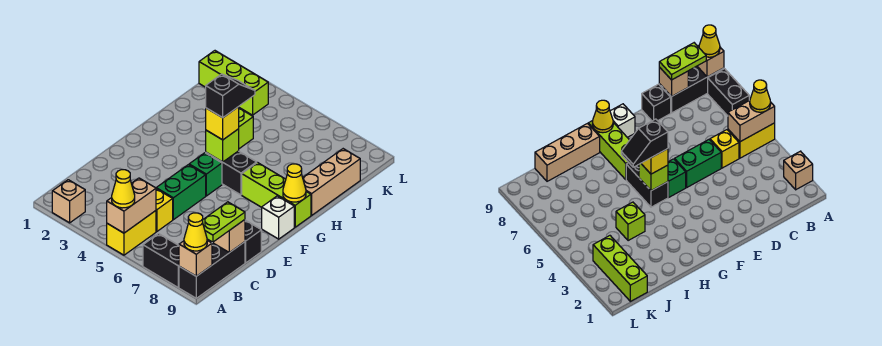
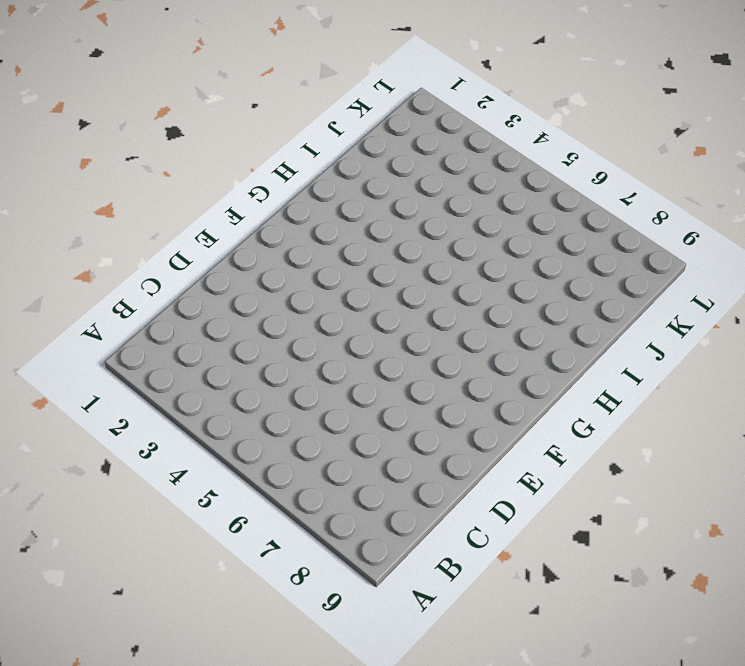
none -> tan 1x1 brick [52,180,85,223]
none -> yellow 1x2 brick [107,211,156,255]
none -> black 1x2 brick [143,234,179,287]

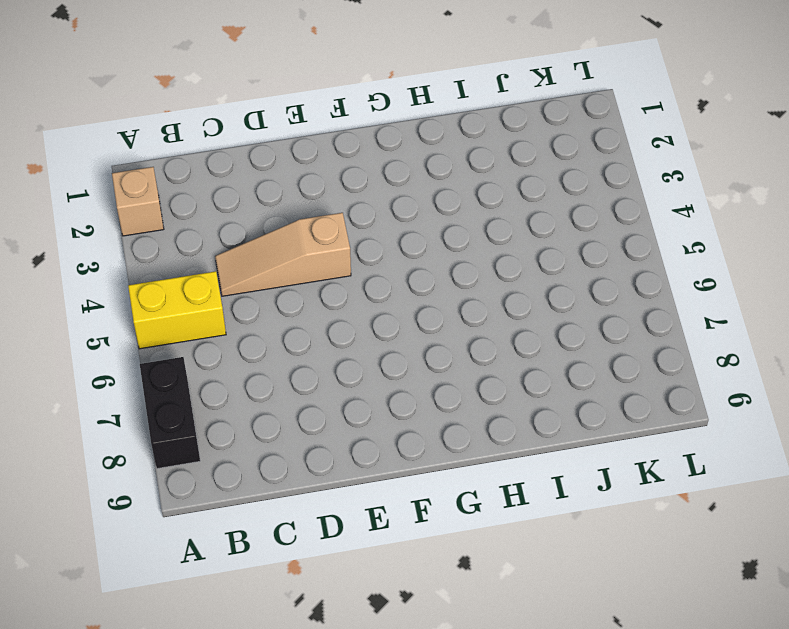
tan 1x3 slope [215,213,351,296] -> none
none -> black 1x3 brick [179,242,245,298]
none -> yellow 1x1 brick [156,189,173,231]
none -> green 1x2 brick [156,165,206,220]

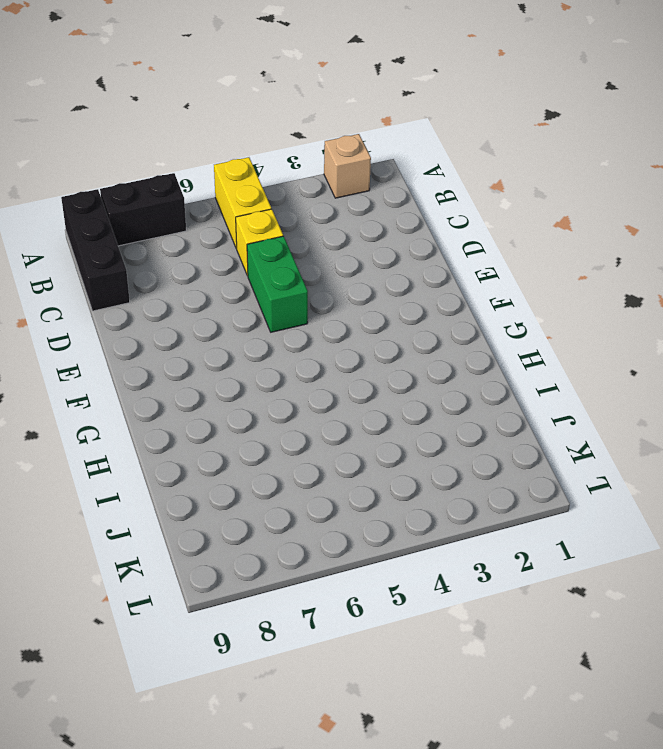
none -> black 1x1 brick [245,220,261,263]
none -> green 1x1 brick [189,153,222,196]
none -> white 1x1 brick [262,196,294,239]

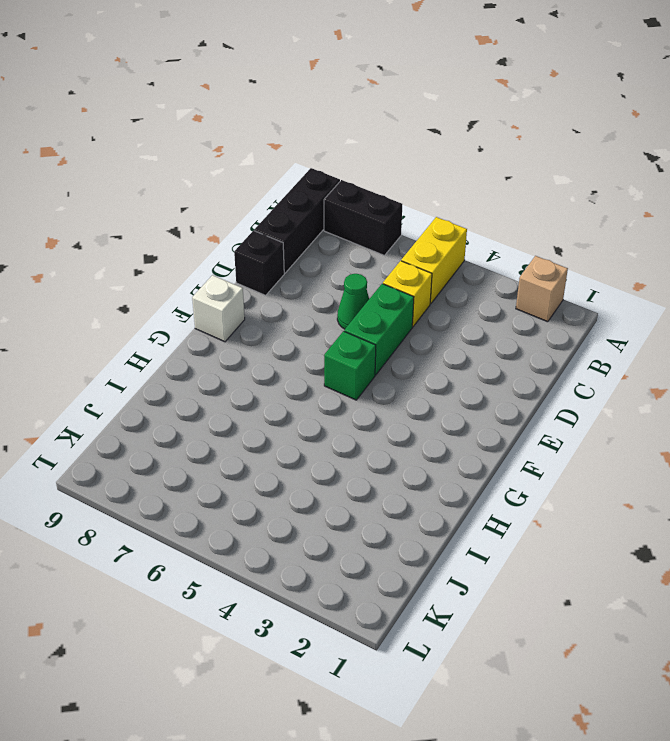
green 1x1 cone [337,274,369,329] -> none
none -> black 1x2 brick [206,151,257,195]
none -> lime 1x3 brick [242,163,311,227]
none -> tan 1x3 brick [303,149,360,215]

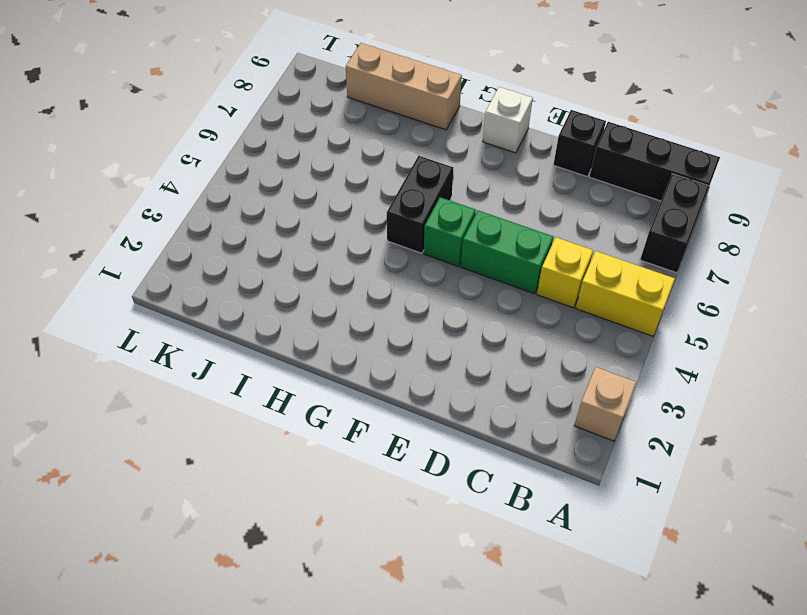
none -> lime 1x3 brick [242,163,311,227]
none -> lime 1x1 brick [239,108,253,149]
none -> lime 1x3 brick [199,51,268,115]

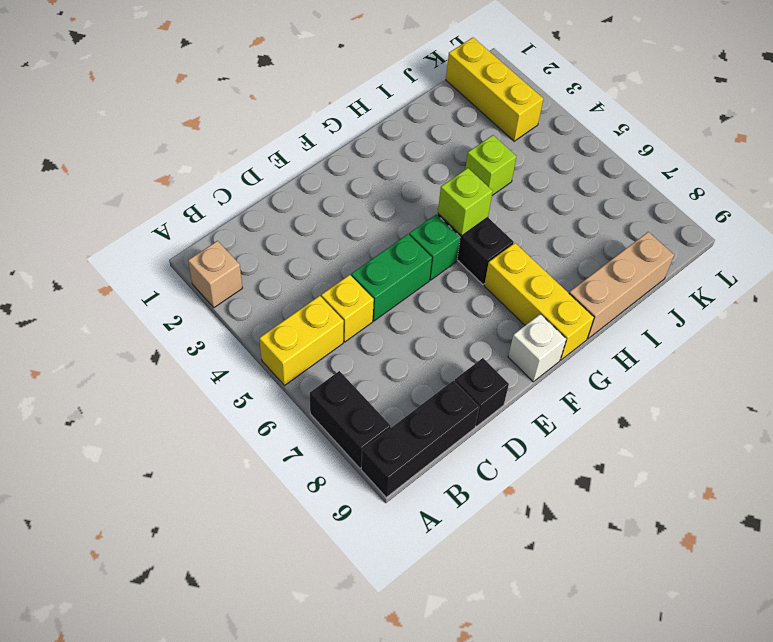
yellow 1x3 brick [484,243,594,360] -> lime 1x3 brick [242,163,311,227]
yellow 1x3 brick [446,38,543,141] -> lime 1x3 brick [199,51,268,115]
none -> tan 1x2 brick [107,178,156,233]
none -> tan 1x1 brick [179,240,212,276]
none -> tan 1x1 brick [212,220,245,253]

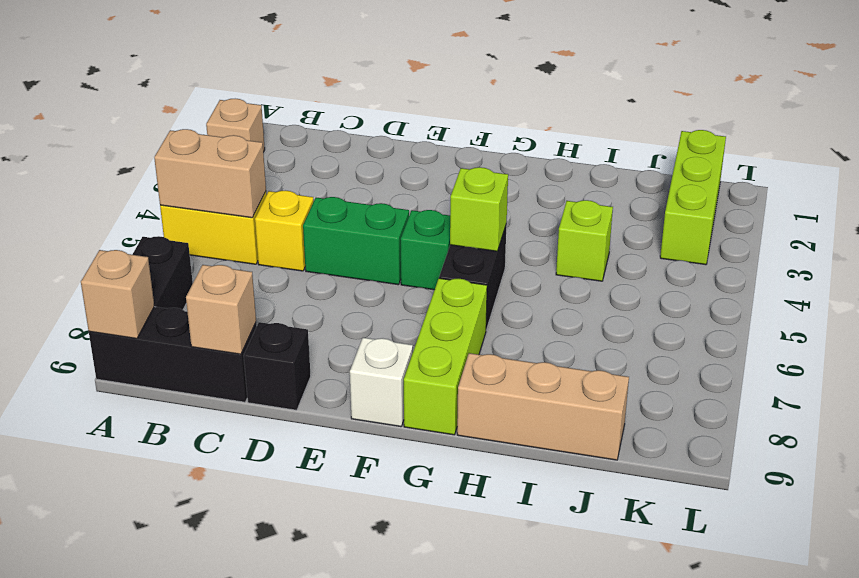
none -> yellow 1x1 cone [283,164,306,202]
none -> yellow 1x1 cone [112,170,135,208]
none -> yellow 1x1 cone [184,213,207,251]

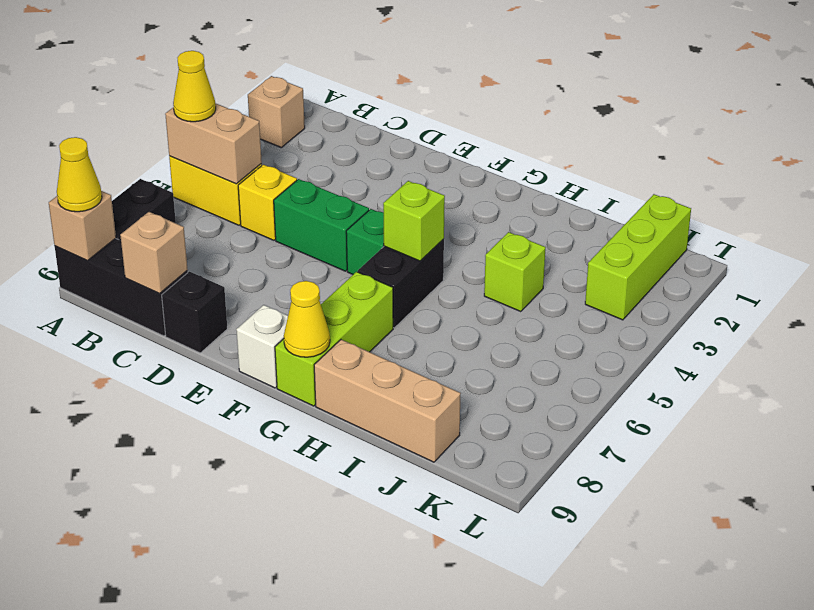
none -> lime 1x2 plate [203,202,245,242]
none -> yellow 1x1 brick [206,107,239,140]
none -> black 1x2 slope [206,74,255,118]

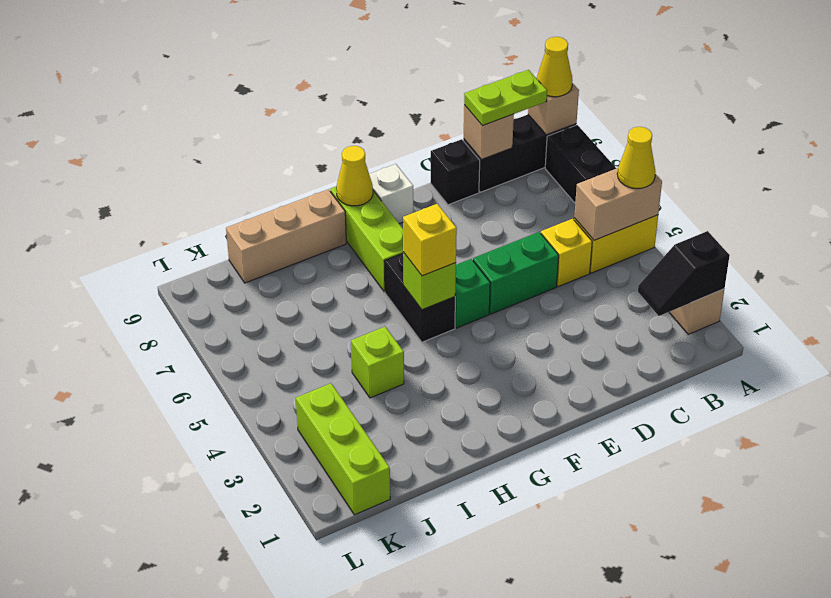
black 1x2 slope [638,231,730,316] -> black 1x2 slope moved to [206,74,255,118]

